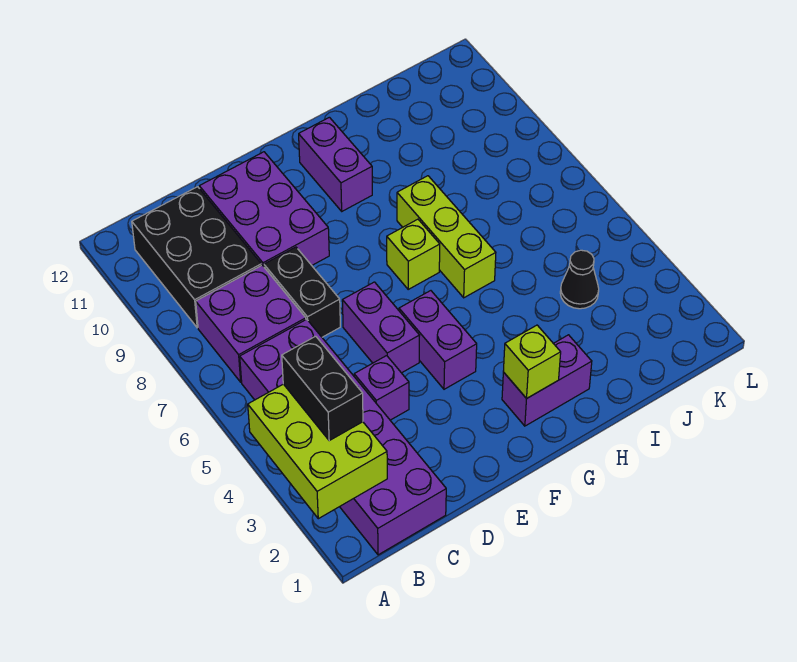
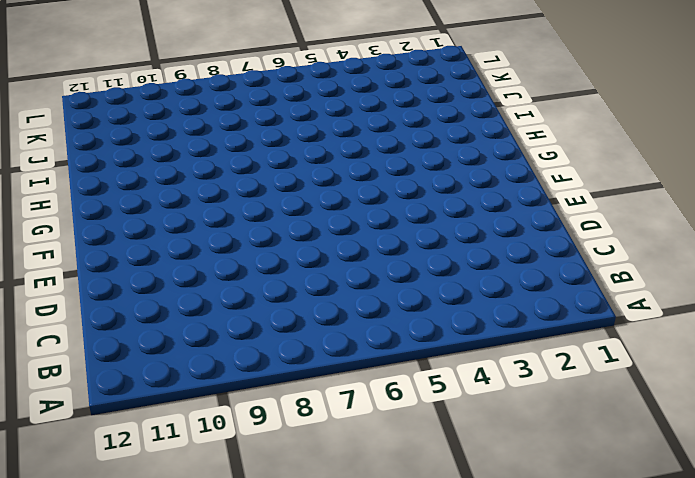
none -> purple 2x6 brick [240,319,446,555]
none -> purple 2x2 brick [196,265,306,382]
none -> black 2x3 brick [132,187,261,328]

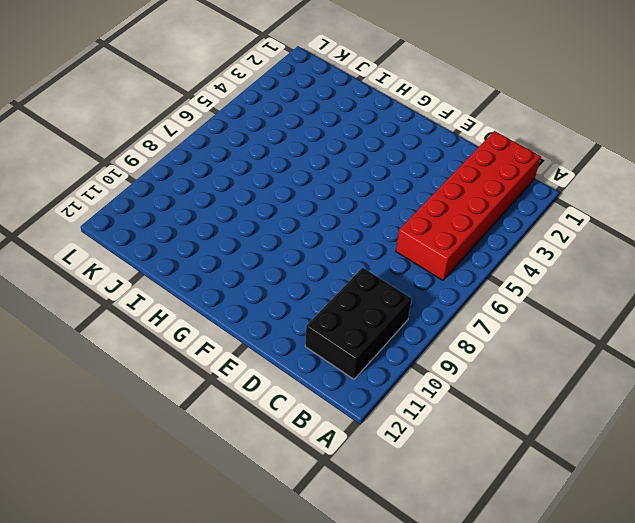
red 2x6 brick [396,131,541,280] -> purple 2x6 brick [240,319,446,555]
none -> purple 2x2 brick [196,265,306,382]
none -> purple 1x1 brick [354,356,409,420]
none -> black 1x2 brick [264,247,340,337]

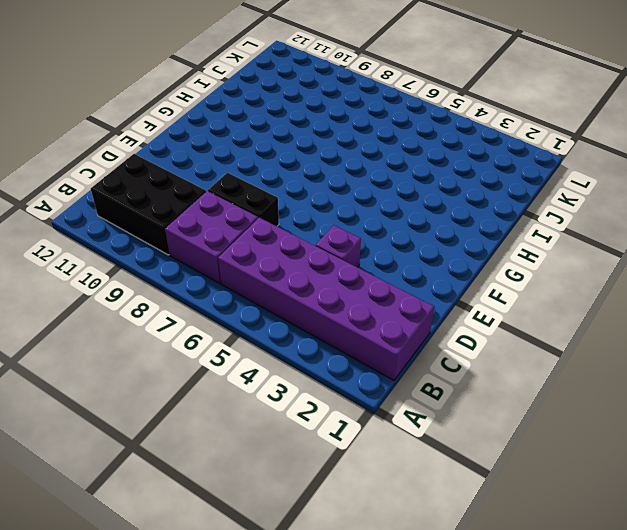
none -> purple 2x3 brick [199,152,329,266]
none -> purple 1x2 brick [342,282,420,373]
none -> purple 1x2 brick [399,291,477,389]

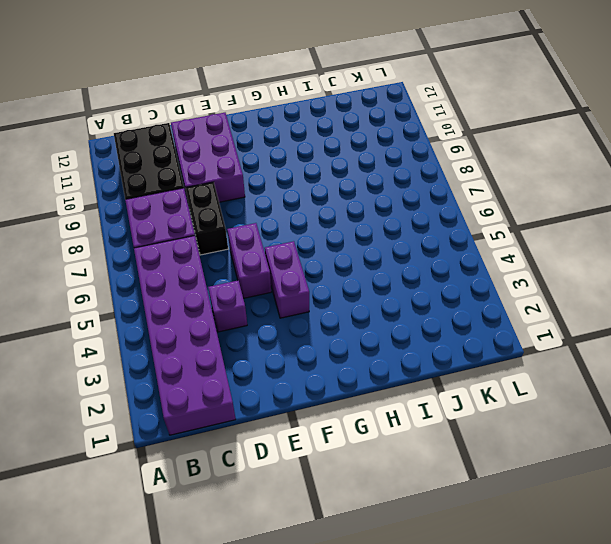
none -> purple 1x2 brick [502,335,592,426]
none -> lime 1x1 brick [387,219,440,289]
none -> purple 1x2 brick [299,117,372,211]

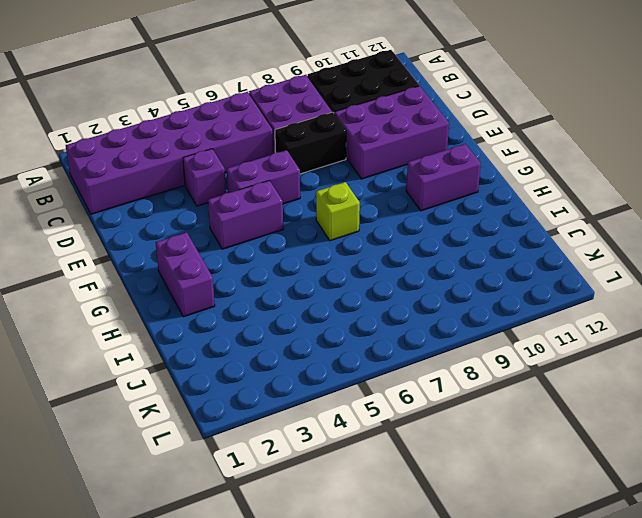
none -> lime 1x3 brick [397,176,496,298]
none -> black 1x1 cone [560,250,599,309]
none -> lime 2x3 brick [248,384,387,519]

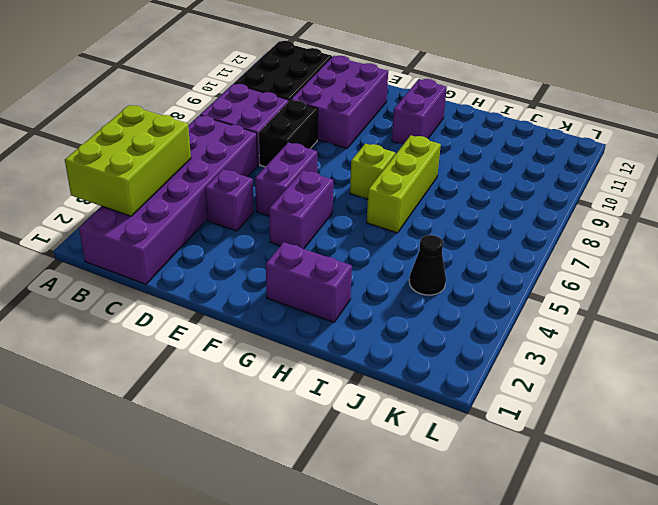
none -> lime 1x1 brick [503,325,561,399]
none -> black 1x2 brick [282,336,363,440]

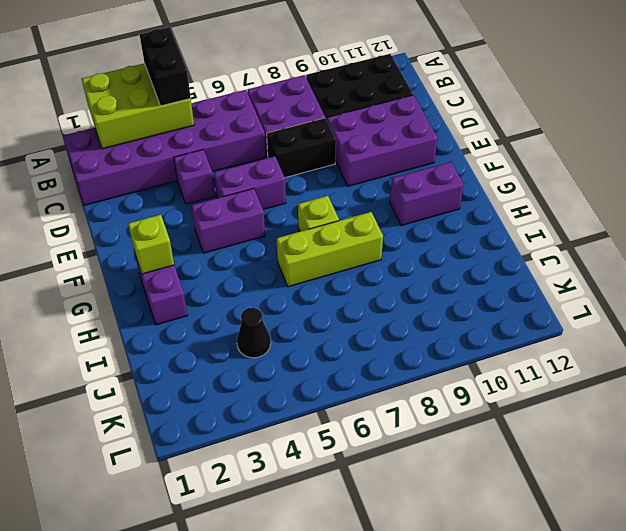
black 1x2 brick [140,27,191,106] -> black 1x2 brick turned to [282,336,363,440]

